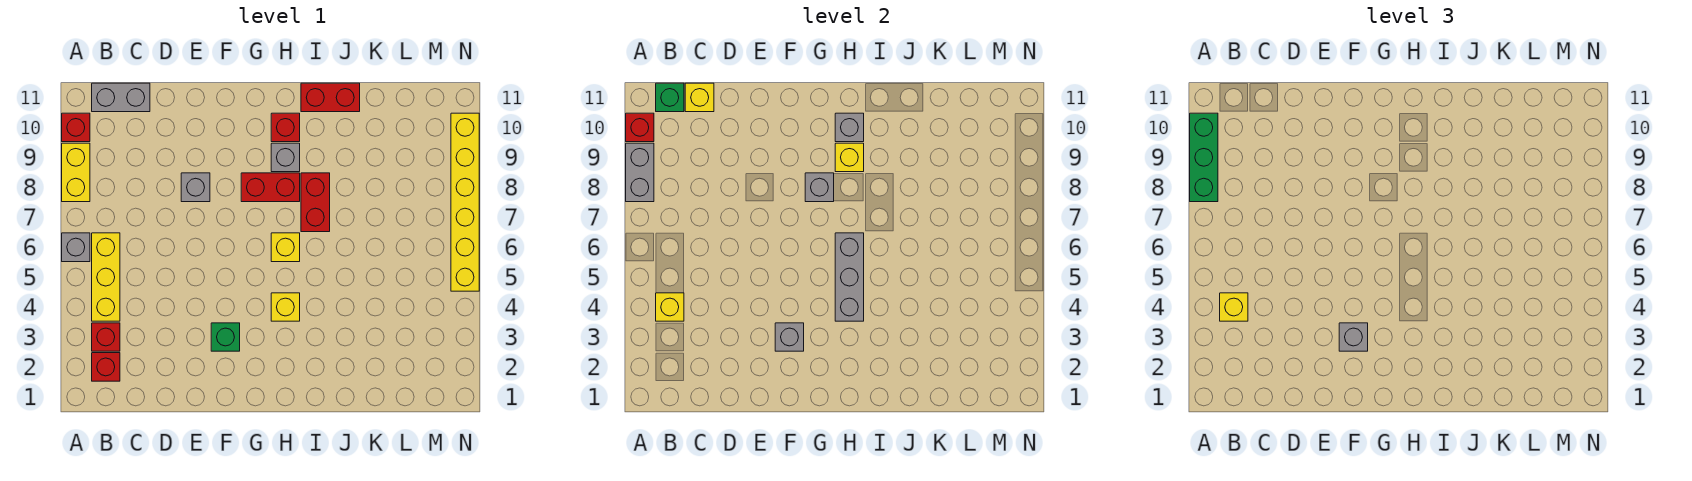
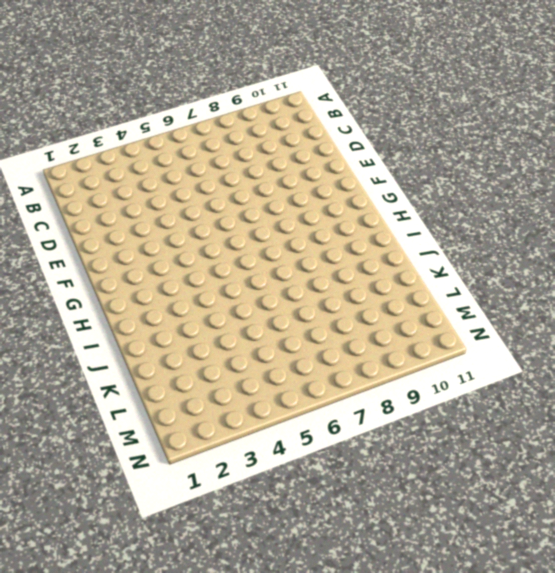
none -> grey 1x1 brick [62,233,90,262]
none -> yellow 1x2 brick [62,143,90,202]
none -> red 1x1 brick [62,113,90,142]
none -> red 1x1 brick [92,353,120,381]

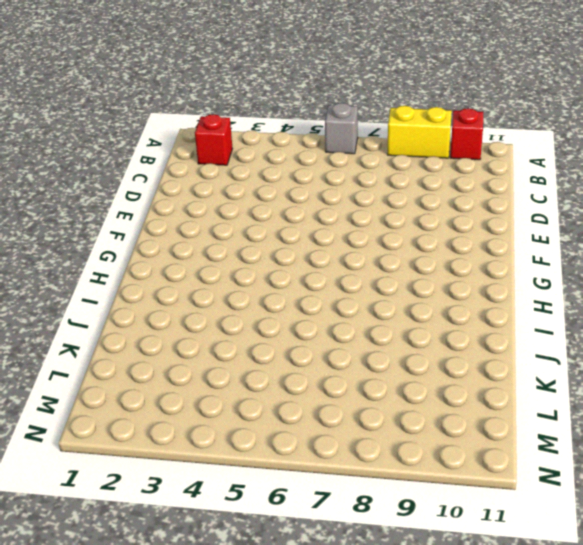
none -> red 1x1 brick [92,323,120,351]
none -> yellow 1x3 brick [92,233,120,321]
none -> grey 1x2 brick [92,83,150,112]
none -> grey 1x1 brick [181,173,210,202]

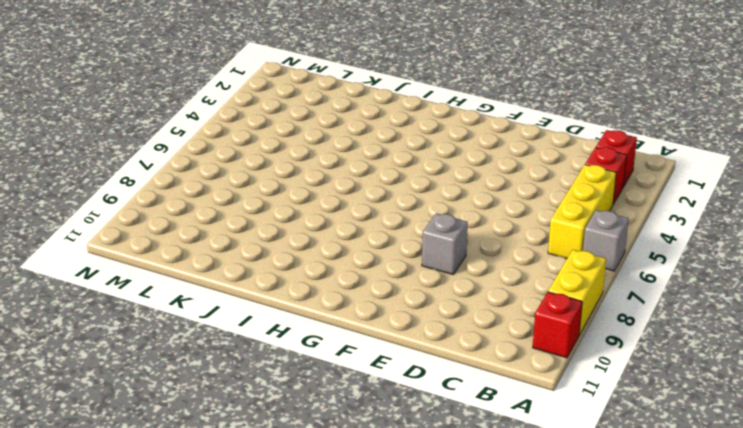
none -> grey 1x2 brick [92,83,150,112]
none -> green 1x1 brick [211,323,240,351]
none -> red 1x2 brick [241,173,300,202]
none -> yellow 1x1 brick [271,293,300,321]

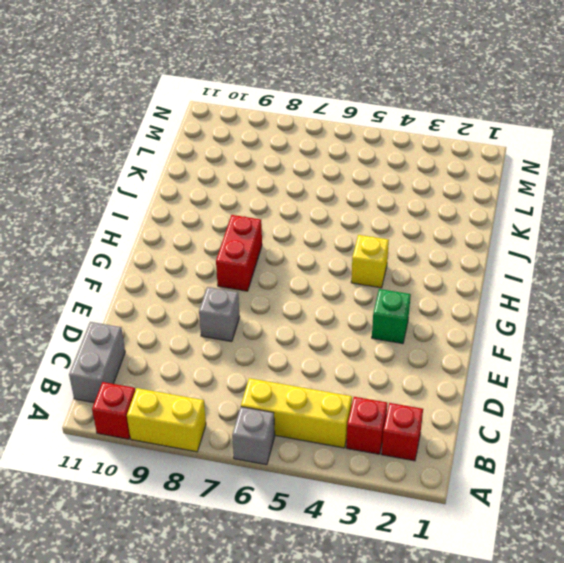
none -> yellow 1x1 brick [271,233,300,262]
none -> grey 1x1 brick [271,143,300,172]
none -> red 1x1 brick [271,113,300,142]
none -> red 1x2 brick [301,173,330,232]

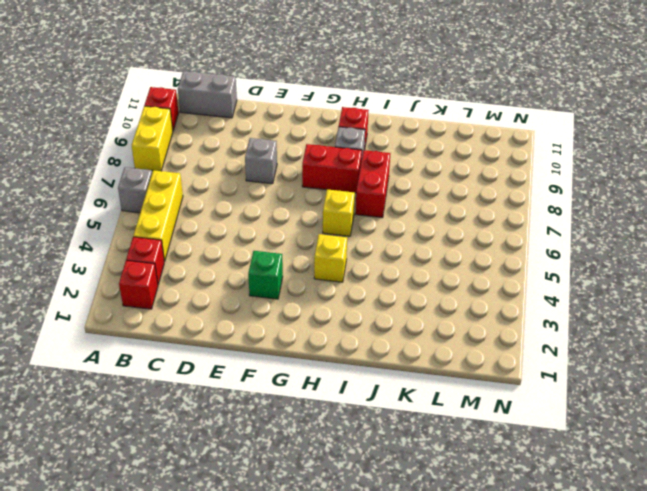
none -> red 1x2 brick [301,83,360,112]
none -> yellow 1x6 brick [451,113,479,291]
none -> grey 1x2 brick [626,143,654,202]
none -> red 1x1 brick [626,113,654,142]

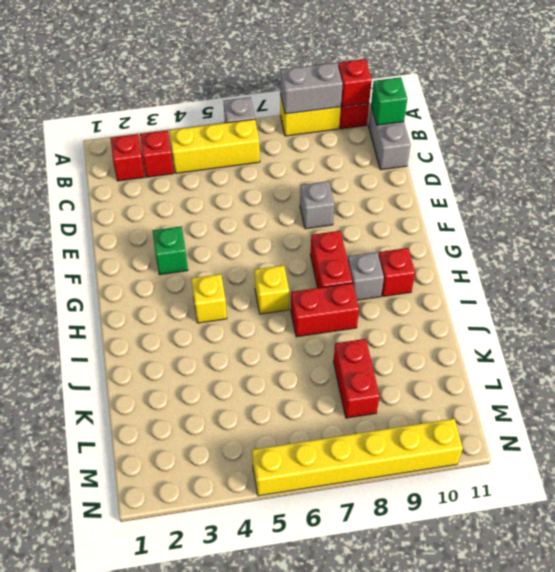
red 1x2 brick [333,339,380,418] -> red 1x2 brick moved to [301,83,360,112]
none -> yellow 1x1 brick [656,293,684,321]
none -> yellow 1x1 brick [685,83,714,112]
none -> grey 1x1 brick [775,323,804,351]
none -> grey 1x1 brick [805,173,834,202]

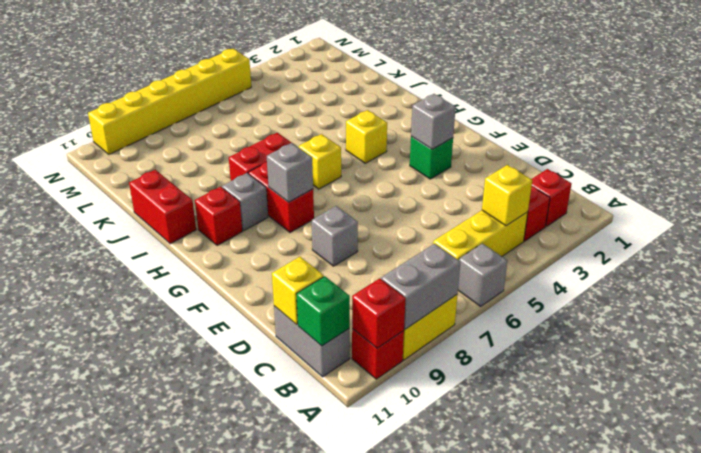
none -> grey 1x3 brick [835,233,864,321]
none -> yellow 1x1 brick [835,143,864,172]
none -> grey 1x1 brick [835,113,864,142]
none -> green 1x3 brick [1190,113,1218,202]

